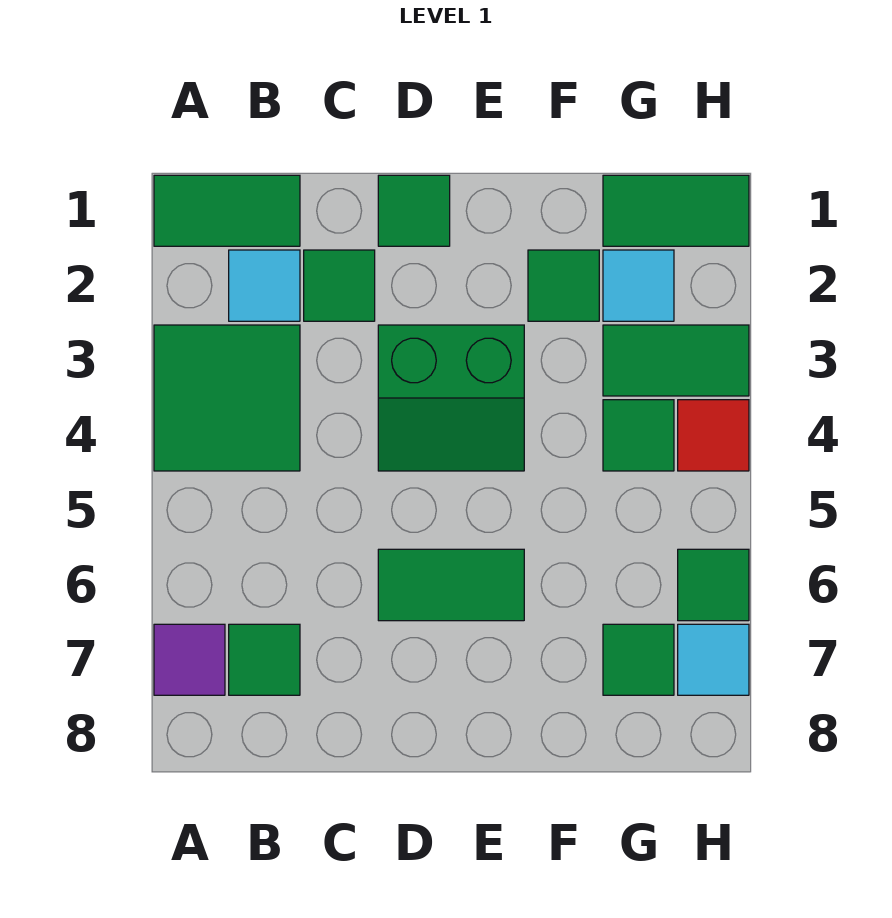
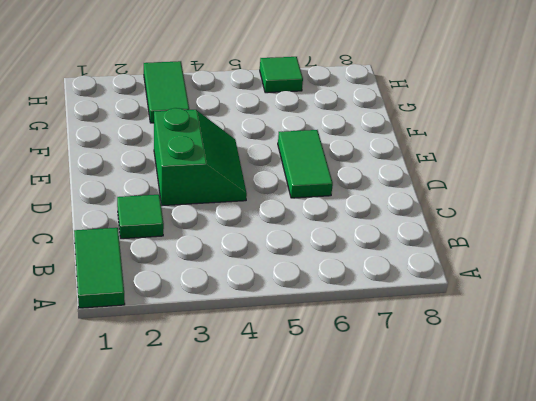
none -> green 2x2 tile [154,325,300,471]
none -> purple 1x1 tile [154,624,225,695]
none -> cyan 1x1 tile [229,250,300,321]

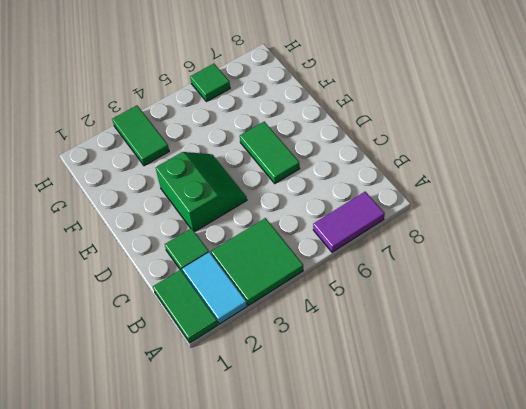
cyan 1x2 tile [182,252,247,324] -> cyan 1x1 tile [229,250,300,321]
purple 1x2 tile [313,192,385,252] -> purple 1x1 tile [154,624,225,695]
none -> green 1x1 tile [229,624,300,695]
none -> green 1x1 tile [378,175,450,246]
none -> green 1x1 tile [528,250,599,321]

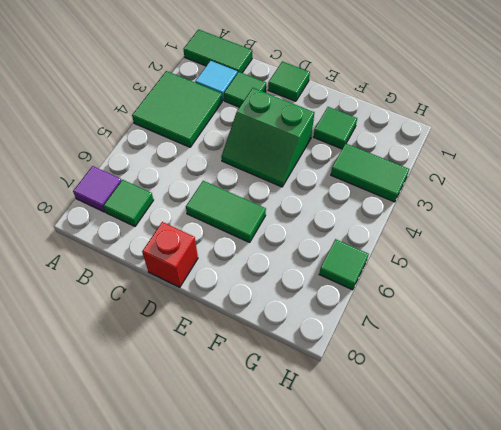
red 1x1 brick [142,222,198,287] -> none
none -> green 1x2 tile [603,175,749,246]
none -> cyan 1x1 tile [603,250,674,321]
none -> green 1x1 tile [603,400,674,471]

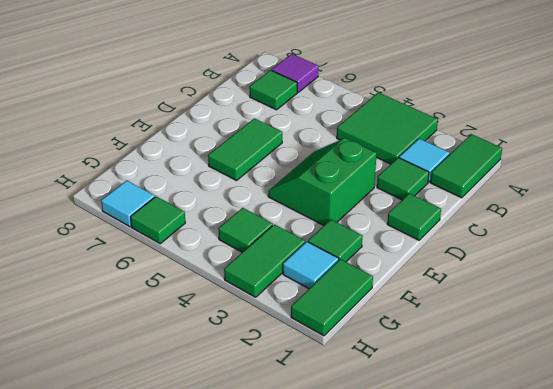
none -> green 1x1 tile [603,624,674,695]
none -> red 1x1 tile [678,400,749,471]

